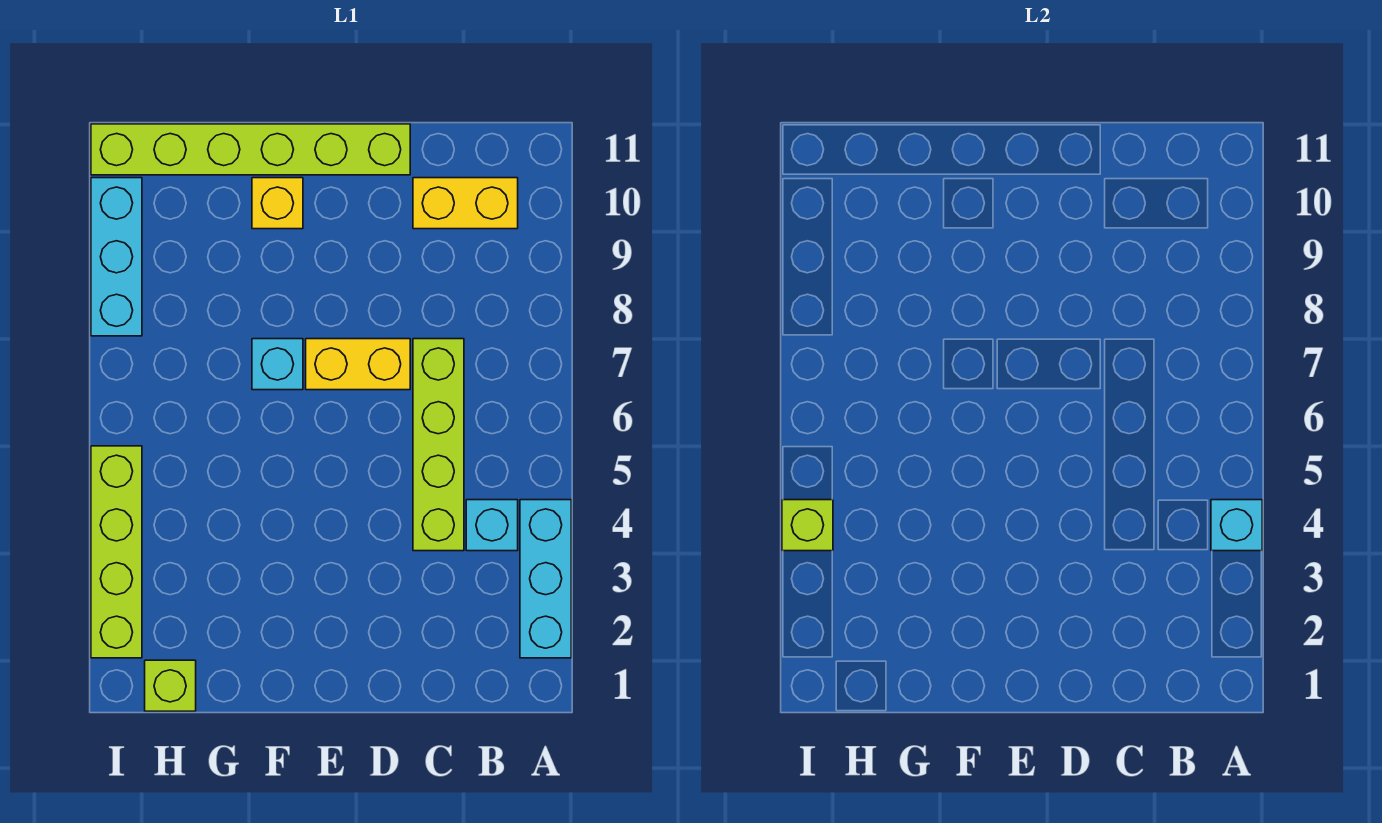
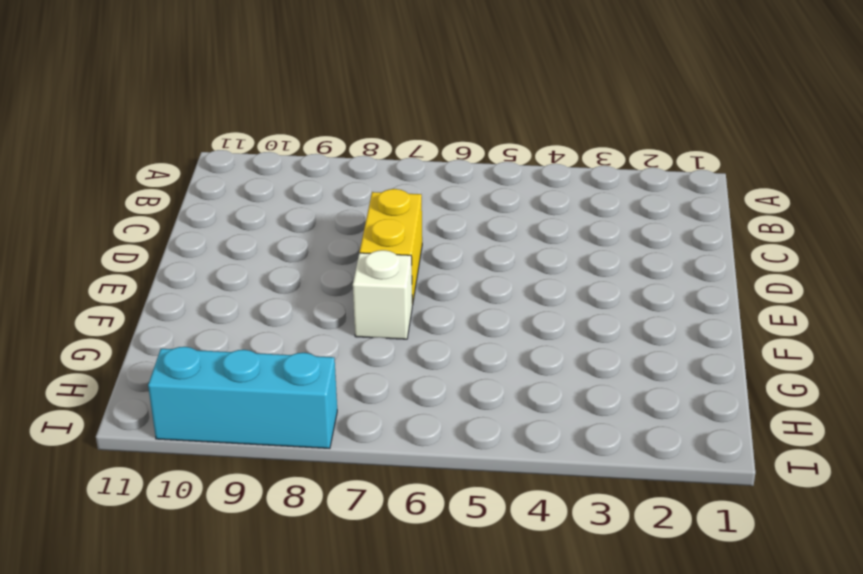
white 1x1 brick [353,250,412,339] -> cyan 1x1 brick [252,339,303,390]
none -> cyan 1x3 brick [520,500,571,658]
none -> cyan 1x1 brick [466,500,518,551]
none -> yellow 1x2 brick [413,178,518,229]

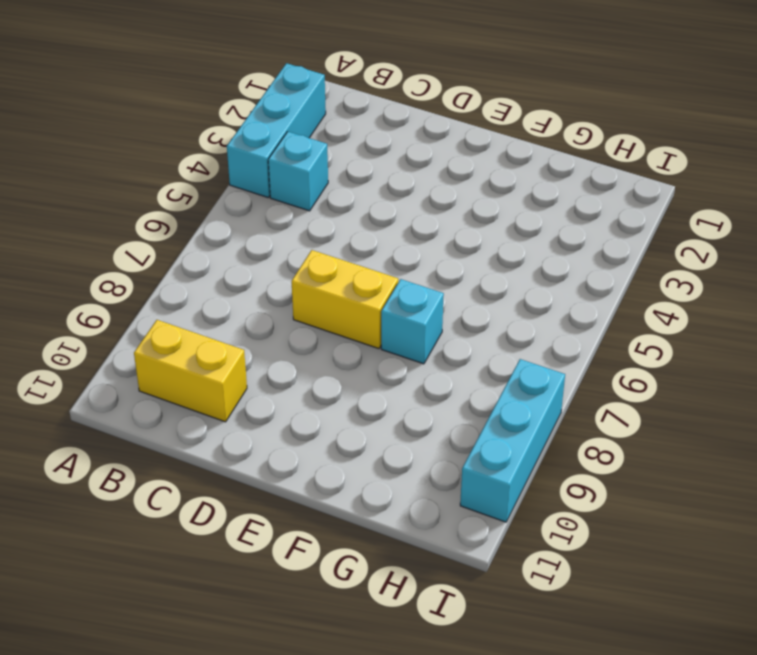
none -> lime 1x4 brick [413,339,464,551]
none -> lime 1x6 brick [91,124,410,175]
none -> yellow 1x1 brick [252,178,303,229]

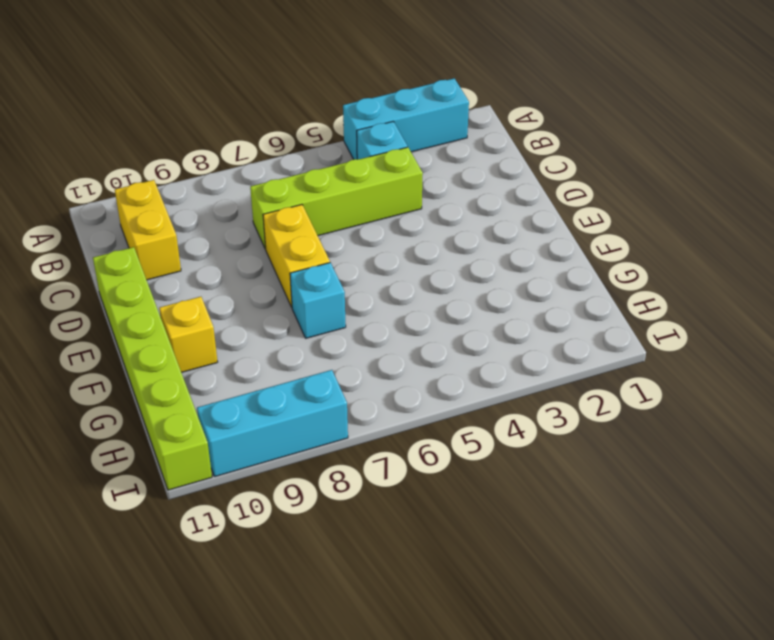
none -> lime 1x1 brick [145,660,196,711]
none -> lime 1x4 brick [91,446,142,658]
none -> cyan 1x1 brick [1211,500,1262,551]

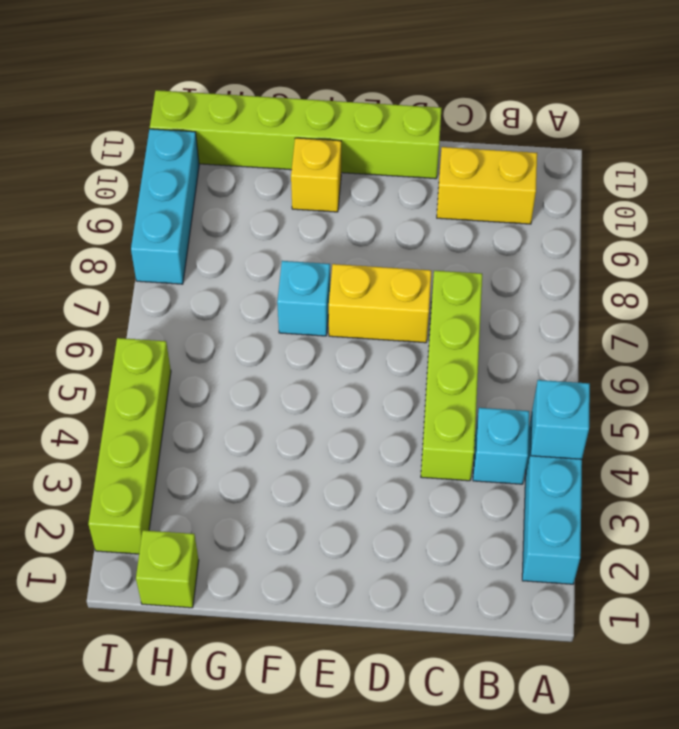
none -> lime 1x1 brick [782,500,833,551]

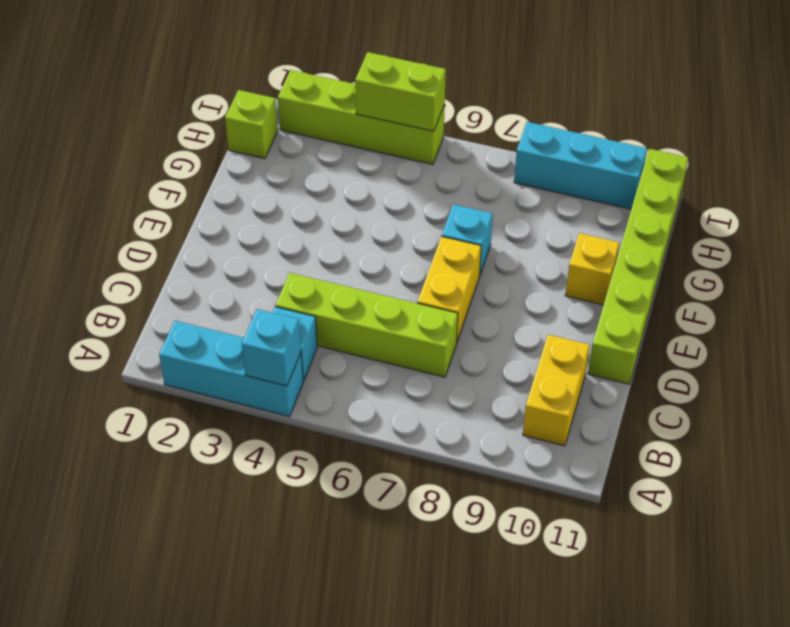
lime 1x2 brick [355,52,446,131] -> lime 1x1 brick [782,500,833,551]

